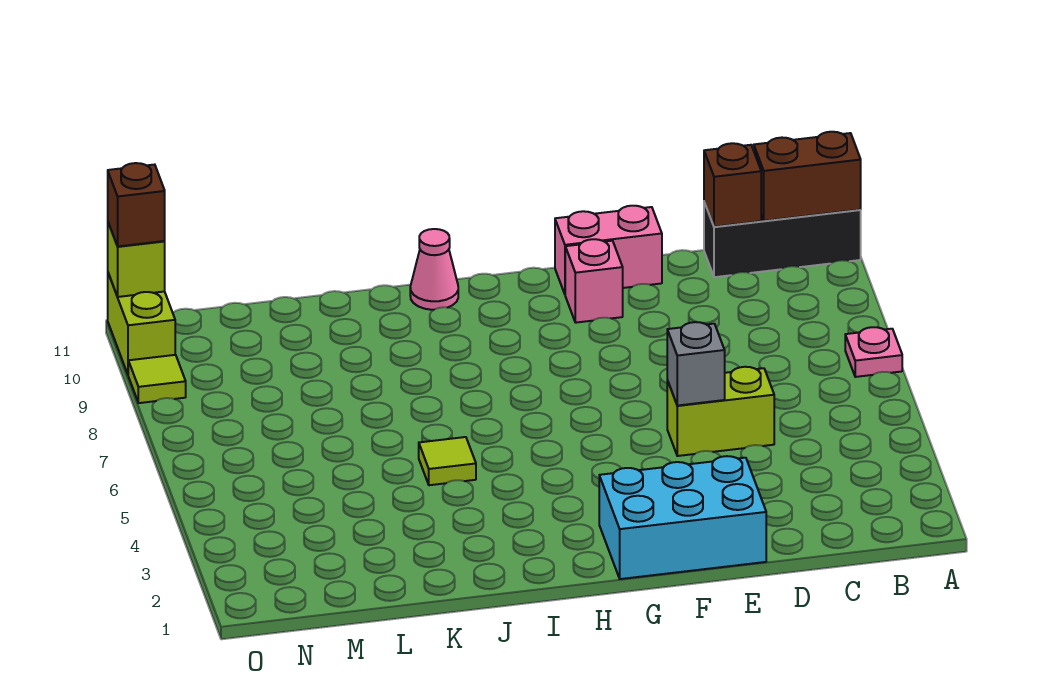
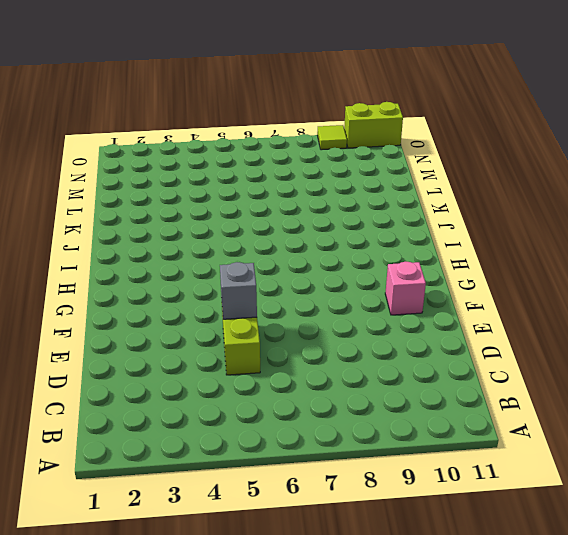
none -> pink 1x1 plate [845,327,902,377]
none -> black 1x3 brick [704,202,861,277]
none -> cyan 2x3 brick [599,456,766,579]

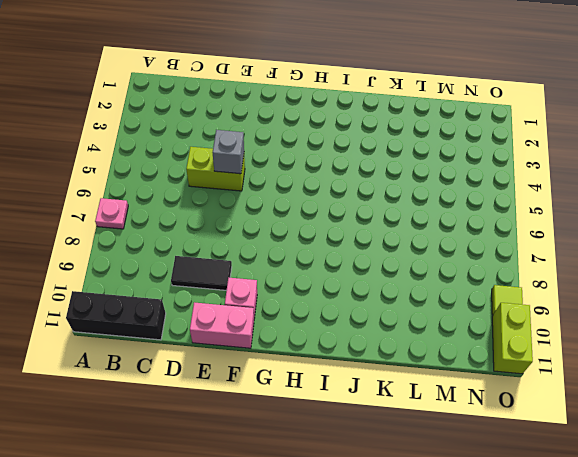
black 1x2 tile [171,256,232,290] -> none
none -> cyan 2x3 brick [599,456,766,579]
none -> pink 1x1 cone [410,229,458,310]
none -> lime 1x1 tile [419,437,476,485]

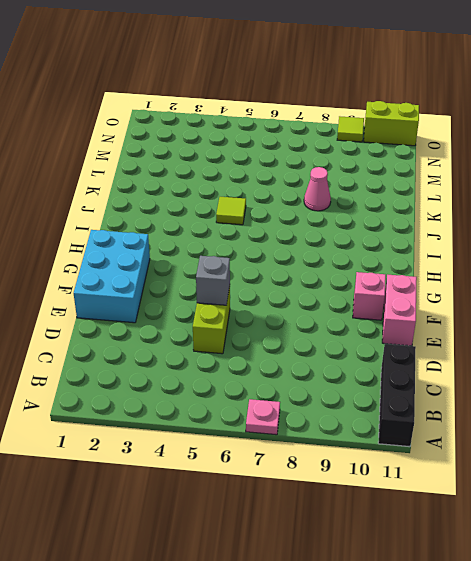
pink 1x1 cone [304,167,331,211] -> pink 1x1 cone moved to [410,229,458,310]
none -> brown 1x2 brick [754,132,861,221]
none -> brown 1x1 brick [704,143,761,227]
none -> lime 1x1 brick [108,223,165,297]

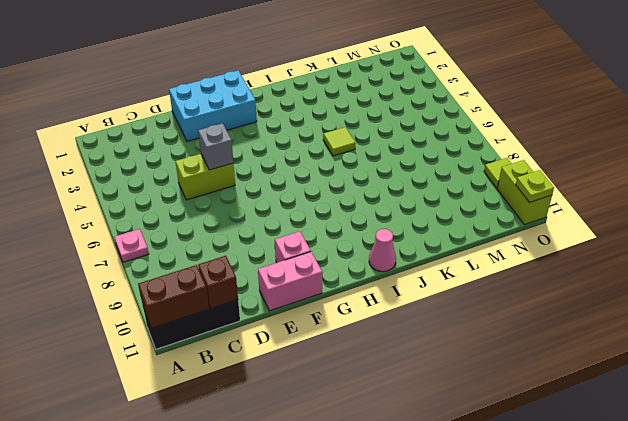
lime 1x1 plate [516,170,554,203] -> lime 1x1 brick [108,223,165,297]
none -> brown 1x1 brick [108,163,165,246]

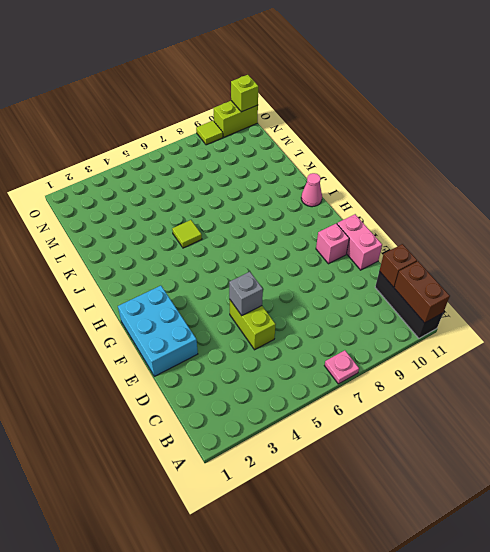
none -> brown 1x1 brick [108,163,165,246]

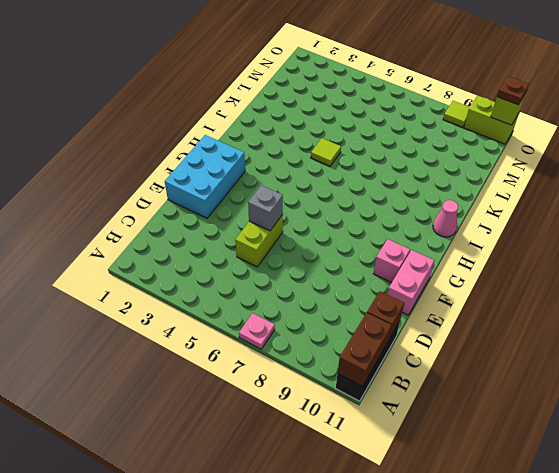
brown 1x1 plate [497,76,529,105] -> brown 1x1 brick [108,163,165,246]

